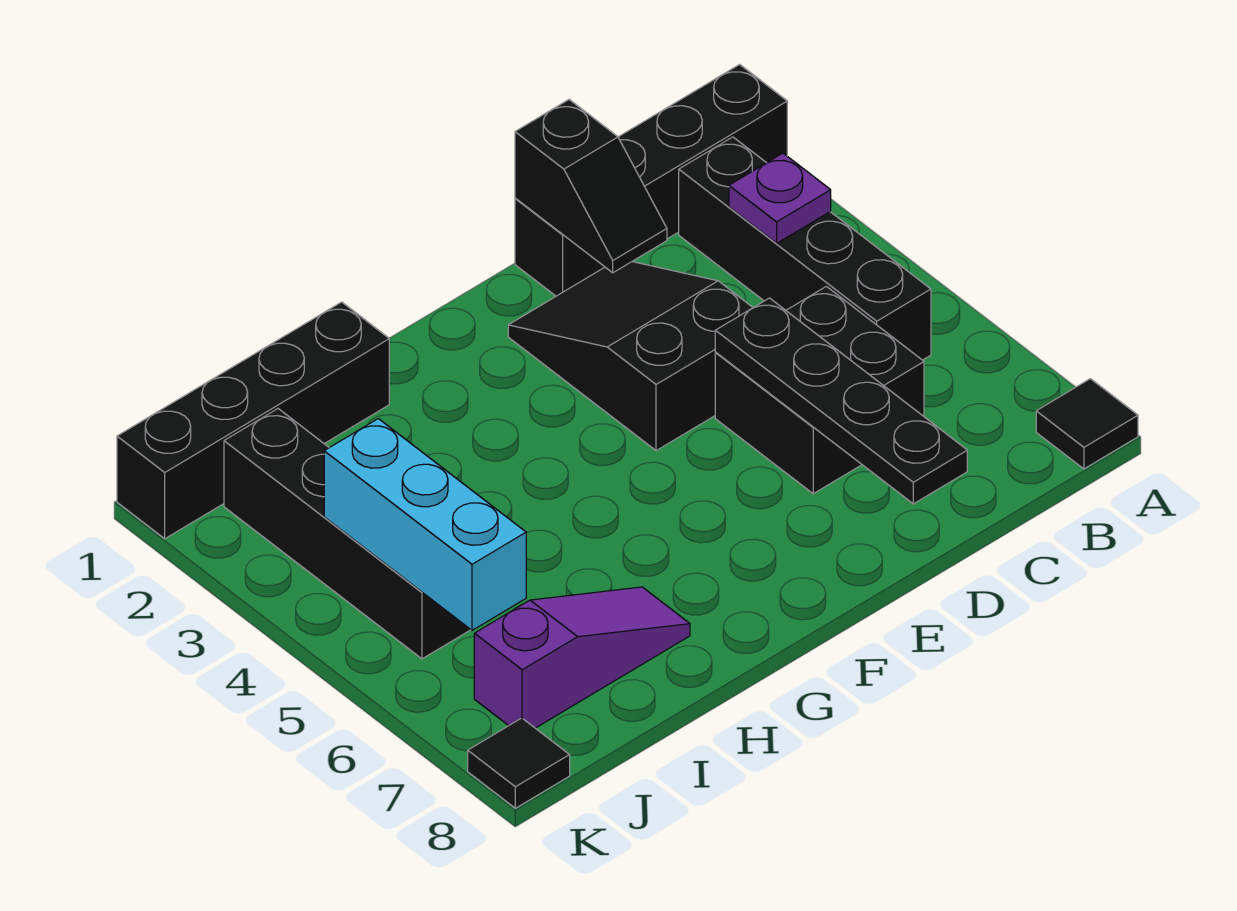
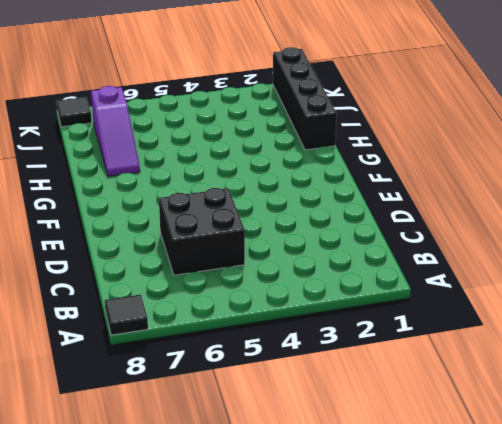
none -> black 1x4 brick [515,65,787,296]
none -> black 1x4 brick [679,137,931,360]
none -> black 2x3 slope [508,262,753,451]

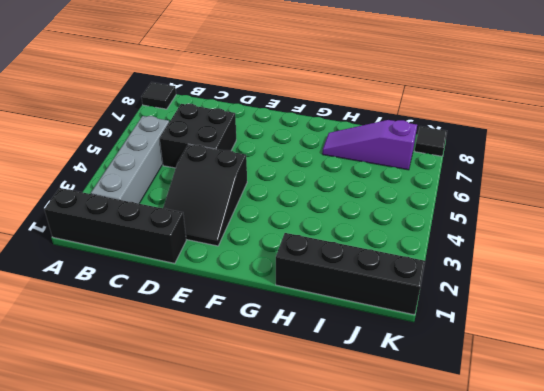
grey 1x4 brick [91,116,169,204] -> black 1x4 brick [679,137,931,360]
none -> black 1x4 brick [224,409,471,659]
none -> purple 1x1 plate [729,153,831,243]
none -> black 1x2 slope [515,100,667,273]

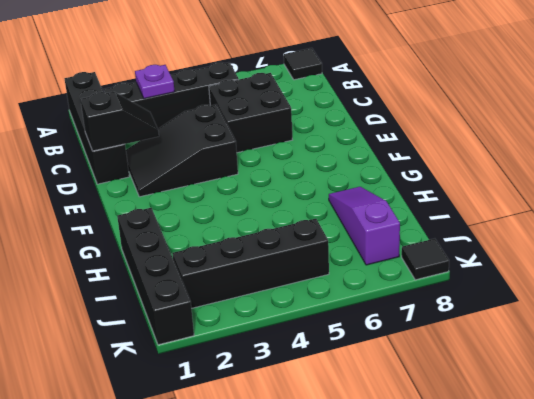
none -> black 1x4 plate [715,298,967,504]
none -> cyan 1x3 brick [324,419,526,630]

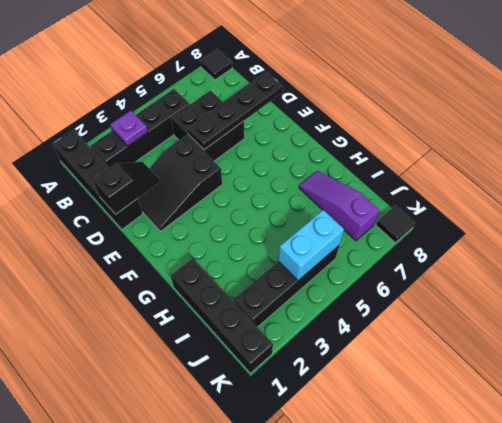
cyan 1x2 brick [278,210,344,281] -> cyan 1x3 brick [324,419,526,630]

